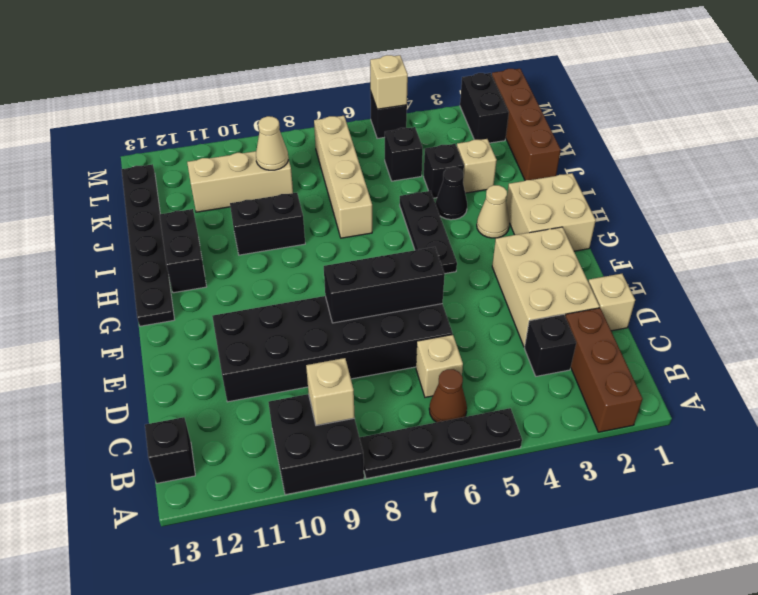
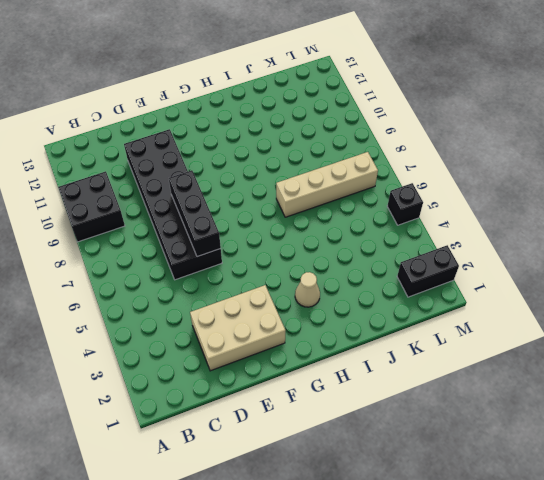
none -> brown 1x3 brick [565,308,642,432]
none -> black 1x4 plate [359,408,522,479]
none -> brown 1x1 cone [429,369,467,422]

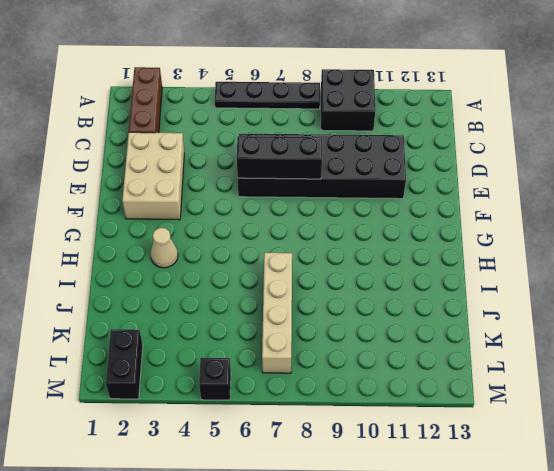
none -> brown 1x1 cone [429,369,467,422]
none -> black 1x1 brick [145,417,195,483]
none -> black 1x1 brick [524,315,576,376]

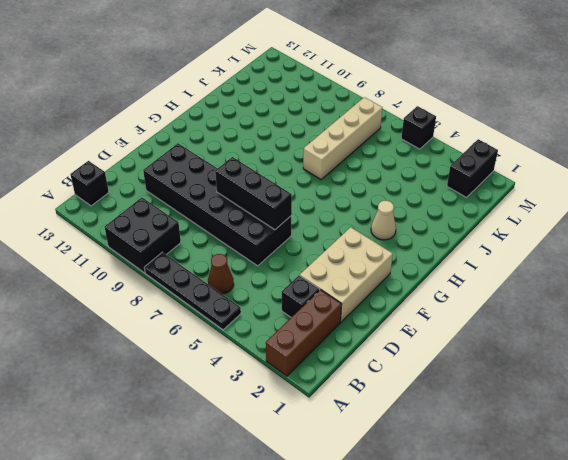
none -> tan 1x1 brick [416,335,463,397]
none -> tan 1x1 brick [588,274,635,331]
none -> tan 2x2 brick [506,173,596,251]

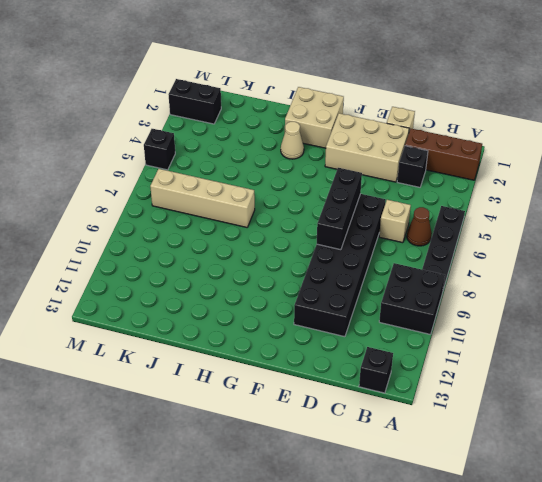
none -> black 1x3 plate [400,191,457,274]
none -> black 1x6 plate [122,164,174,326]
none -> black 1x2 brick [160,209,207,293]

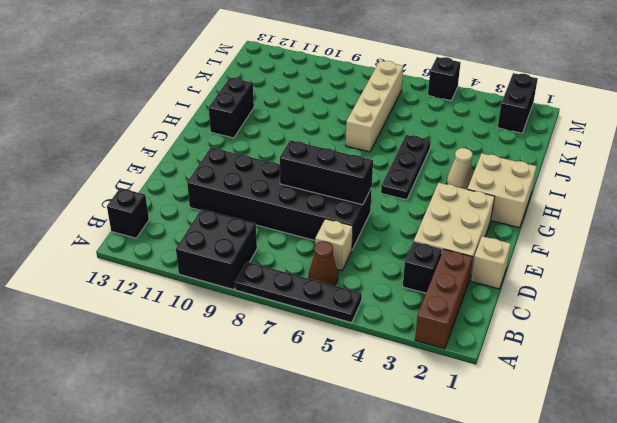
none -> black 1x6 plate [122,164,174,326]
none -> black 1x1 cone [435,167,467,220]
none -> black 1x2 brick [230,193,305,255]

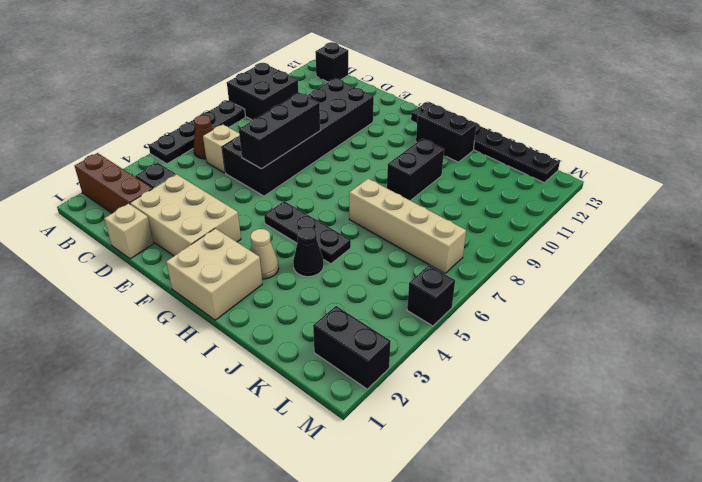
none -> brown 1x4 brick [492,69,561,180]
none -> tan 1x1 brick [457,139,497,193]
none -> black 1x1 brick [424,144,464,198]

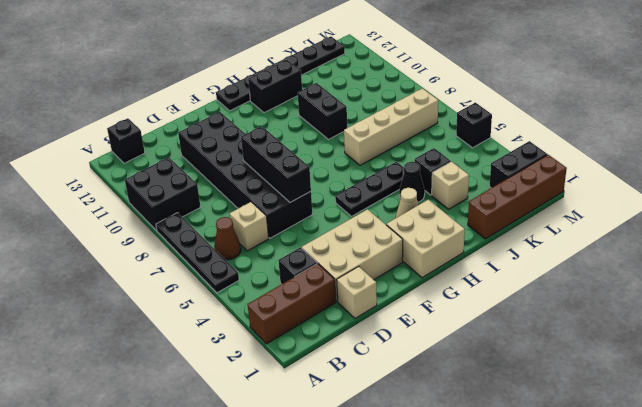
none -> black 1x1 brick [385,127,423,181]
none -> tan 1x3 brick [187,151,293,212]
none -> tan 1x1 brick [306,358,355,426]

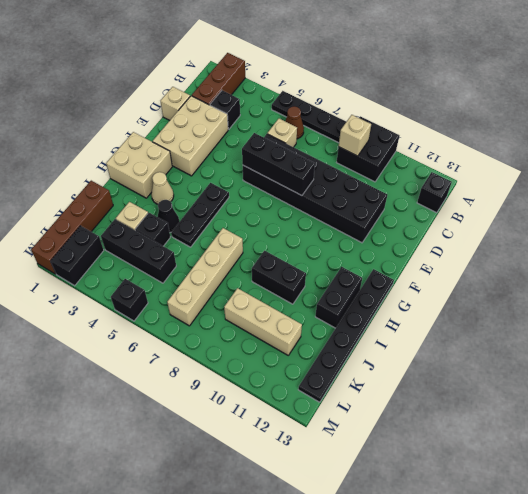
black 1x3 brick [101,219,176,283] -> black 1x1 brick [385,127,423,181]
none -> tan 1x1 cone [256,116,288,170]
none -> tan 1x1 brick [370,55,408,109]

